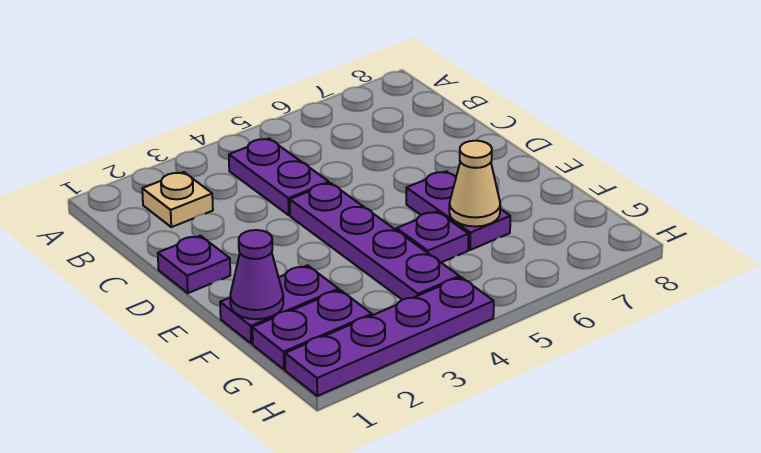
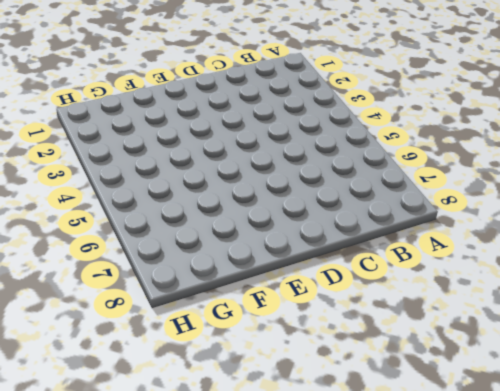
none -> tan 1x1 plate [142,172,213,227]
none -> purple 1x2 plate [229,139,329,215]

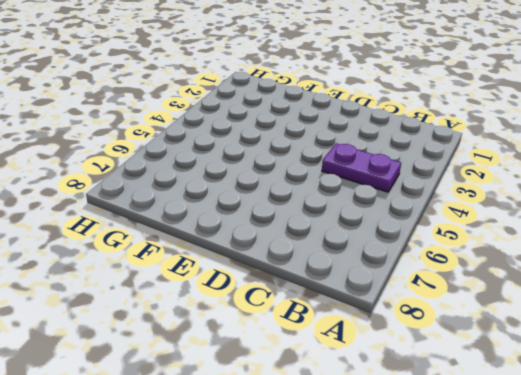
none -> tan 1x1 plate [142,172,213,227]
none -> purple 1x1 plate [158,236,230,293]

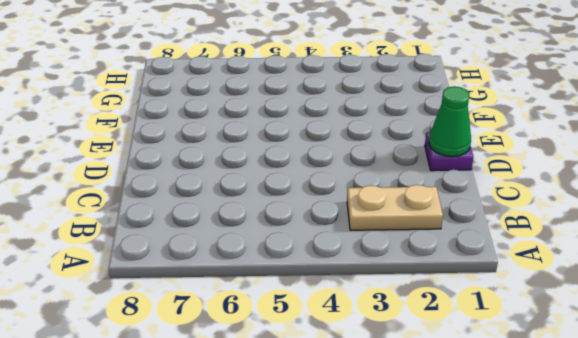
tan 1x2 plate [347,185,443,230] -> tan 1x1 plate [142,172,213,227]
green 1x1 cone [429,86,471,157] -> none
none -> purple 1x2 plate [229,139,329,215]
none -> purple 1x4 plate [290,183,459,300]

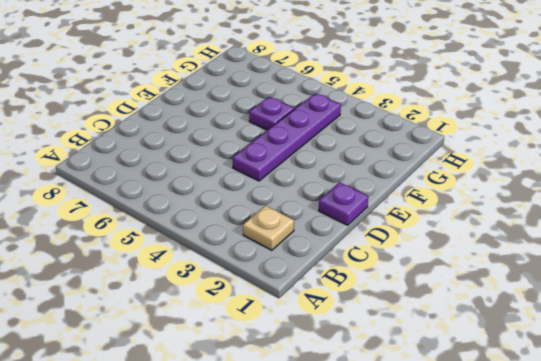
none -> purple 1x2 plate [229,139,329,215]
none -> purple 1x2 plate [406,171,510,250]

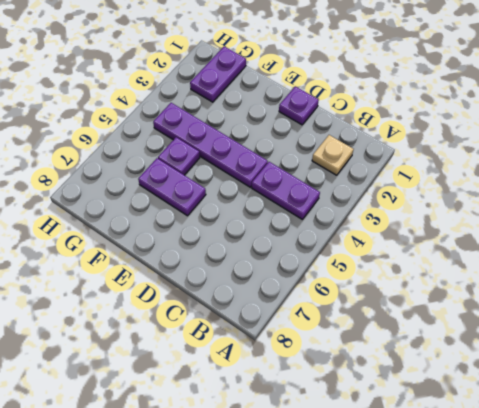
none -> purple 1x2 plate [220,265,339,344]
none -> purple 1x4 plate [285,277,494,396]

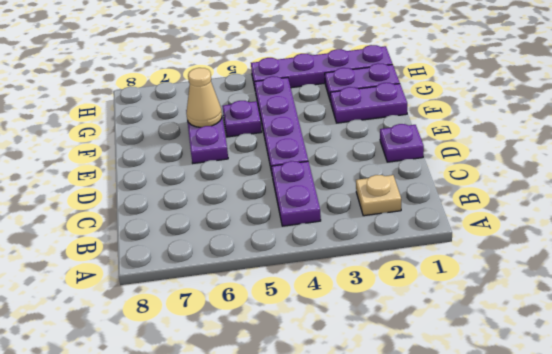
none -> purple 1x1 cone [230,230,283,319]

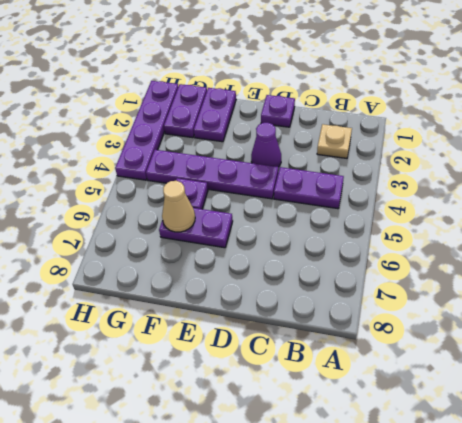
purple 1x1 cone [251,123,281,167] -> purple 1x1 cone moved to [230,230,283,319]

